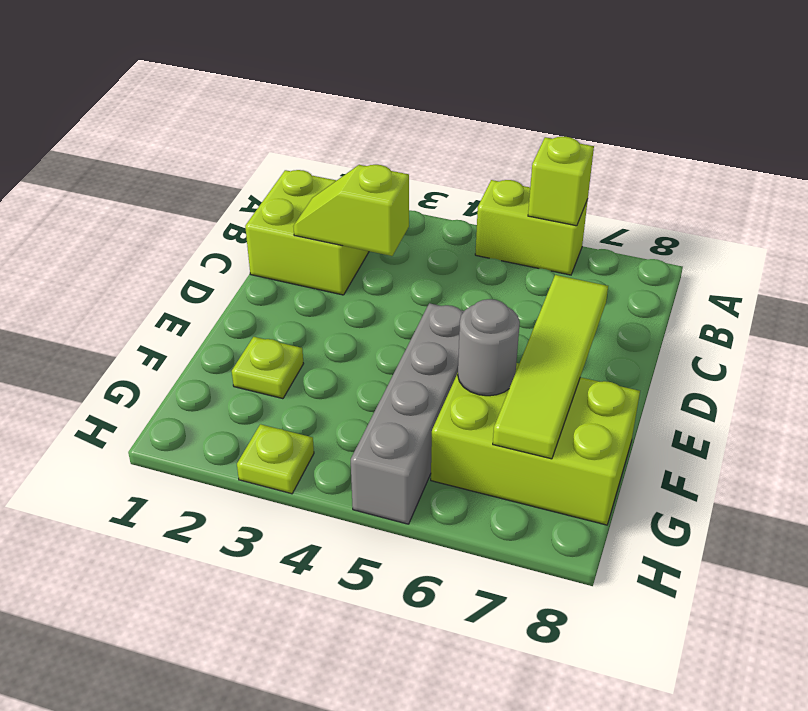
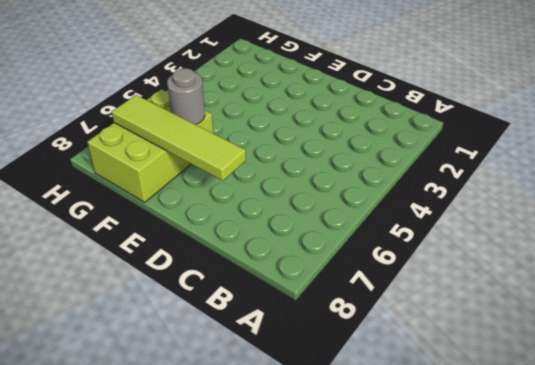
none -> lime 1x2 brick [475,180,588,275]
none -> lime 2x2 brick [245,170,369,295]

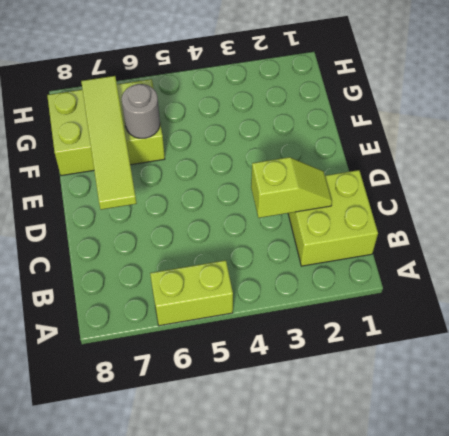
none -> grey 1x4 brick [351,303,464,524]
none -> lime 1x1 plate [232,337,304,399]

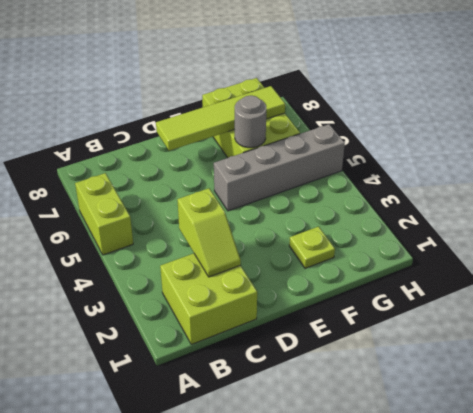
none -> lime 1x1 plate [237,424,314,494]
none -> lime 1x1 brick [528,136,594,226]

